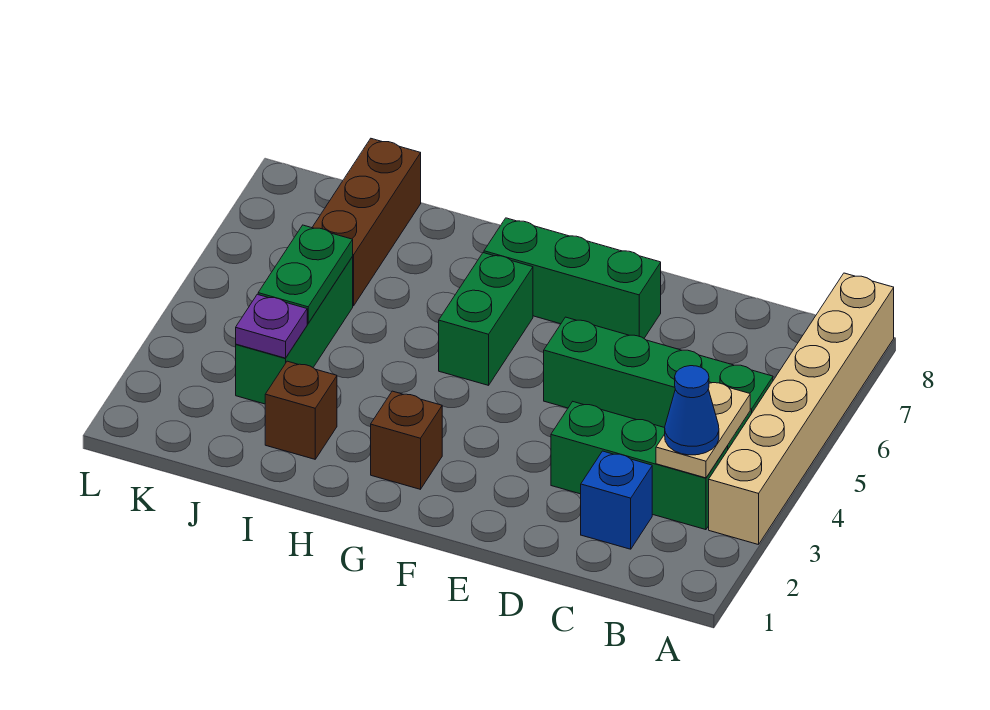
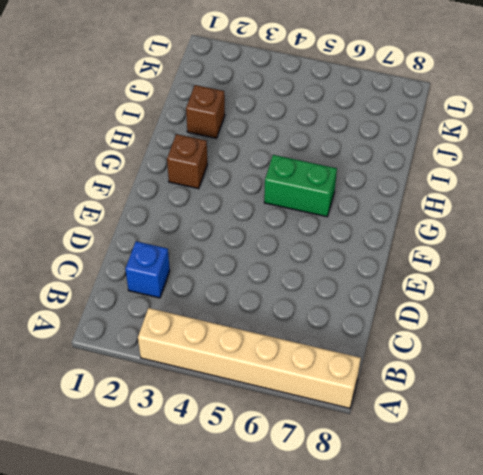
none -> green 1x3 brick [551,402,728,530]
none -> green 1x4 brick [544,317,773,449]
none -> green 1x3 brick [484,218,661,338]

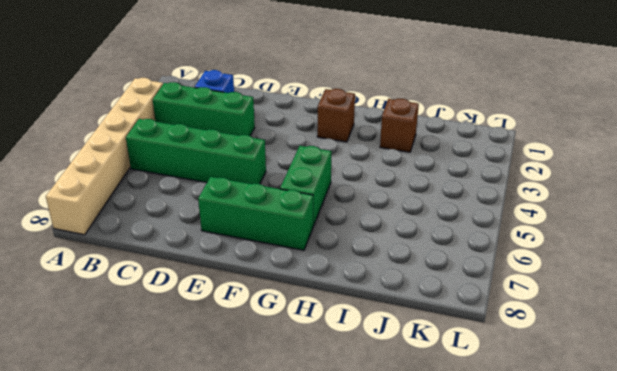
none -> green 1x3 brick [236,257,353,404]
none -> brown 1x3 brick [312,139,421,306]
none -> tan 1x2 plate [656,382,750,478]

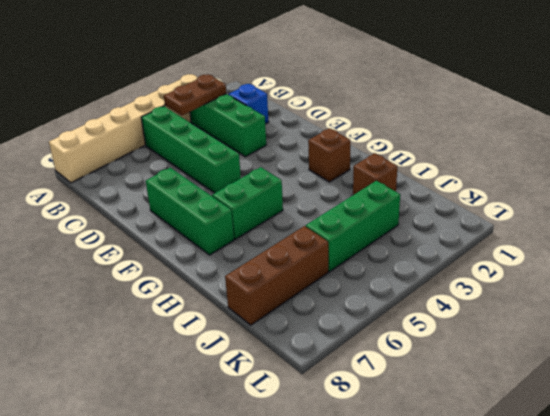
brown 1x2 plate [164,75,226,116] -> tan 1x2 plate [656,382,750,478]
none -> purple 1x1 plate [236,294,307,358]
none -> green 1x2 plate [258,225,353,323]
none -> blue 1x1 cone [665,366,719,455]

